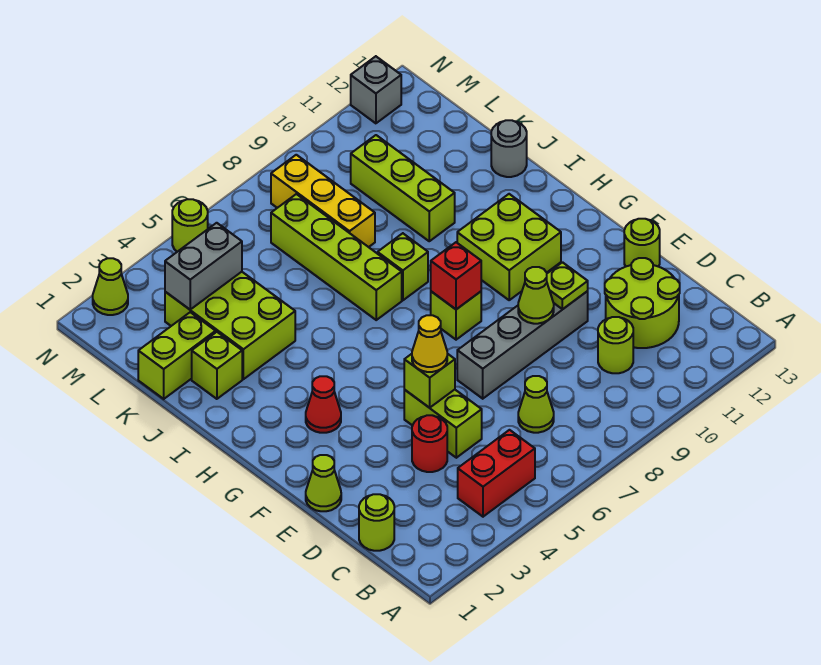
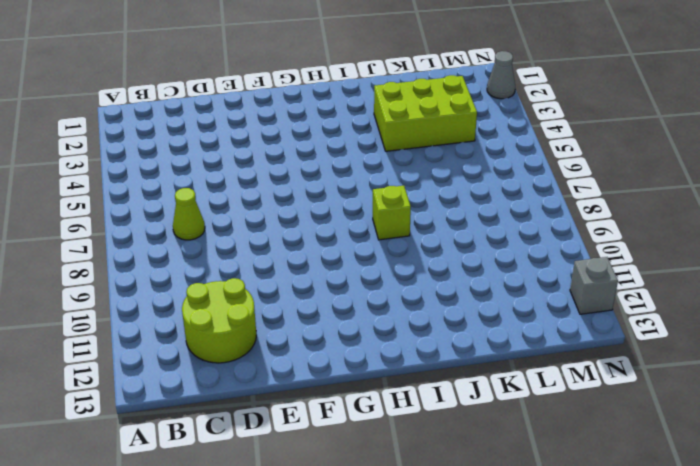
grey 1x1 cone [487,51,515,99] -> lime 1x1 cone [93,258,128,315]
none -> red 1x2 brick [458,430,535,517]
none -> lime 1x1 round brick [359,494,394,551]
none -> lime 1x1 round brick [598,317,633,373]
none -> red 1x1 round brick [412,415,447,472]

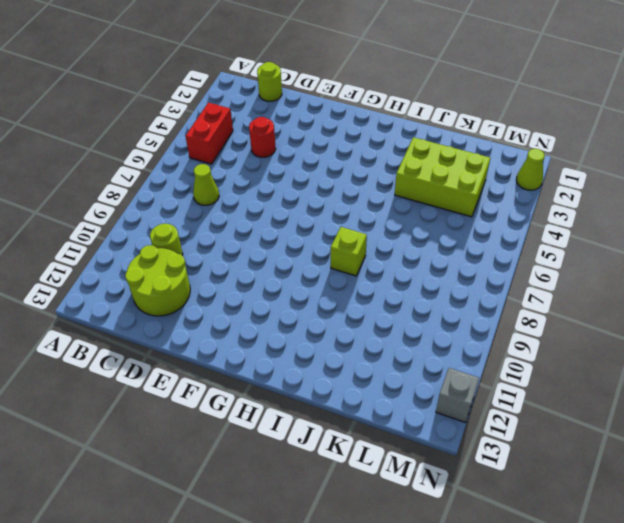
none -> lime 1x2 brick [404,390,482,458]
none -> lime 1x1 cone [306,455,341,511]
none -> grey 1x4 brick [457,291,588,399]
none -> lime 1x1 round brick [624,219,660,267]

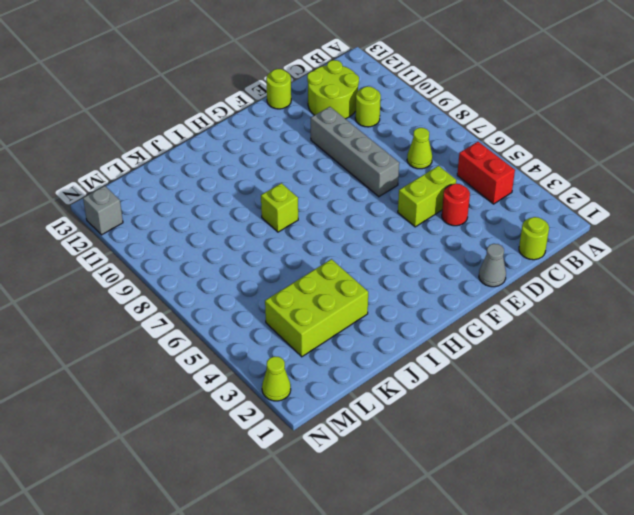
grey 1x1 cone [479,244,506,287] -> lime 1x1 cone [306,455,341,511]
none -> red 1x1 cone [306,376,341,433]
none -> lime 1x1 brick [431,291,481,340]
none -> lime 2x2 brick [457,194,561,300]
none -> lime 1x4 brick [271,194,402,320]

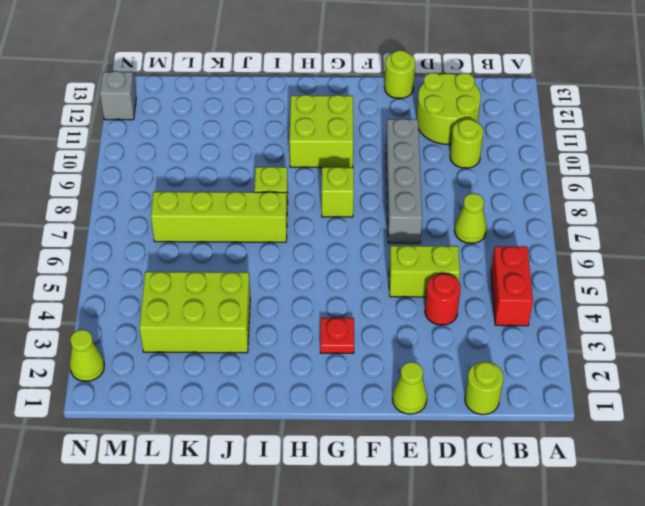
red 1x1 plate [320,318,354,353] -> red 1x1 cone [306,376,341,433]
none -> lime 1x1 brick [192,332,242,399]
none -> lime 1x3 brick [351,135,455,241]
none -> grey 1x1 round brick [491,120,527,177]
none -> lime 1x2 brick [138,312,216,399]

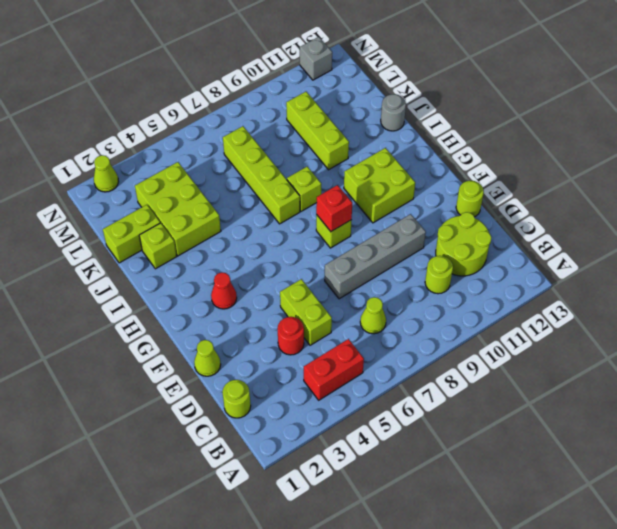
none -> yellow 1x3 brick [271,155,375,247]
none -> lime 1x1 round brick [172,199,208,252]
none -> lime 1x1 brick [404,354,455,408]
none -> lime 1x1 cone [518,267,554,324]

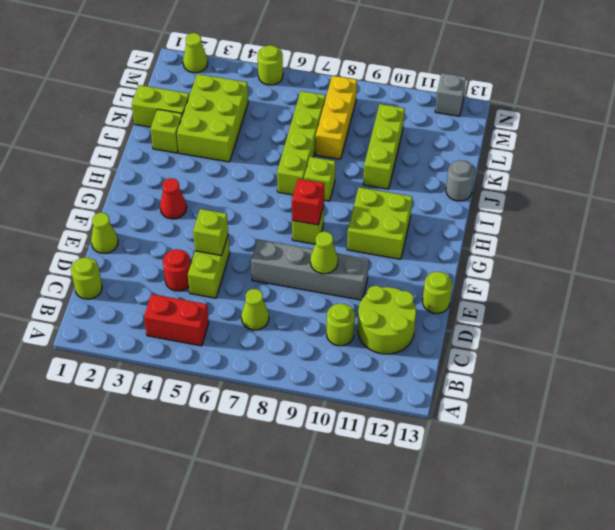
none -> lime 1x1 plate [547,262,588,309]
none -> grey 1x2 brick [165,223,242,309]
none -> yellow 1x1 cone [412,315,447,372]

